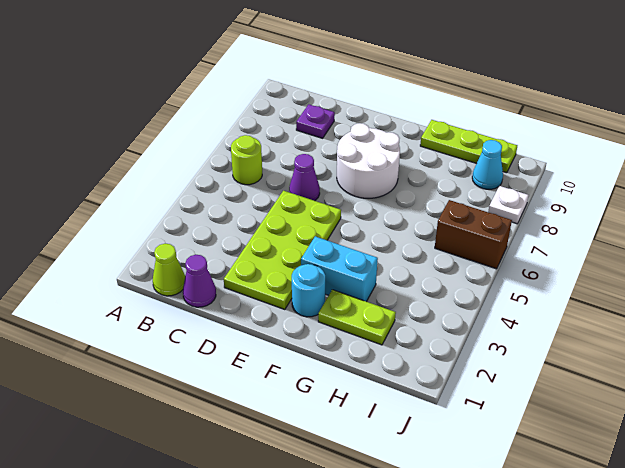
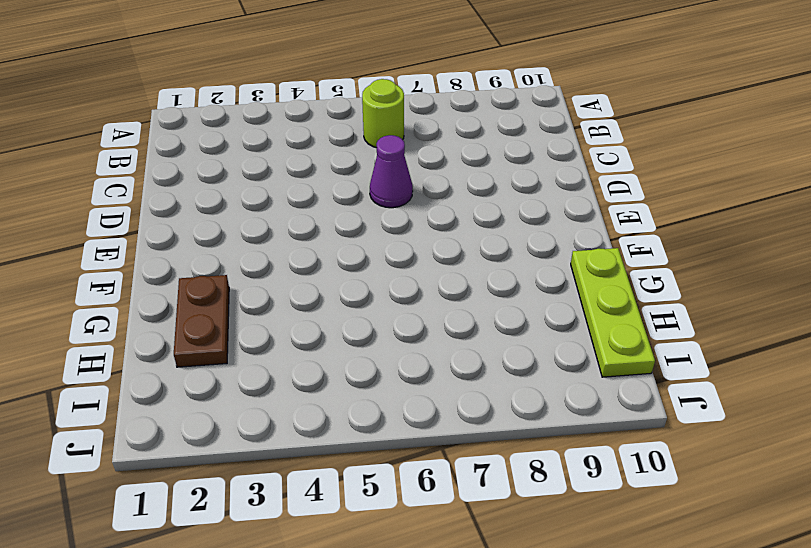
brown 1x2 plate [174,275,229,367] -> lime 1x2 plate [318,290,396,345]
none -> lime 1x1 cone [153,244,185,296]
none -> purple 1x1 cone [183,255,216,307]
none -> purple 1x1 plate [296,104,335,138]

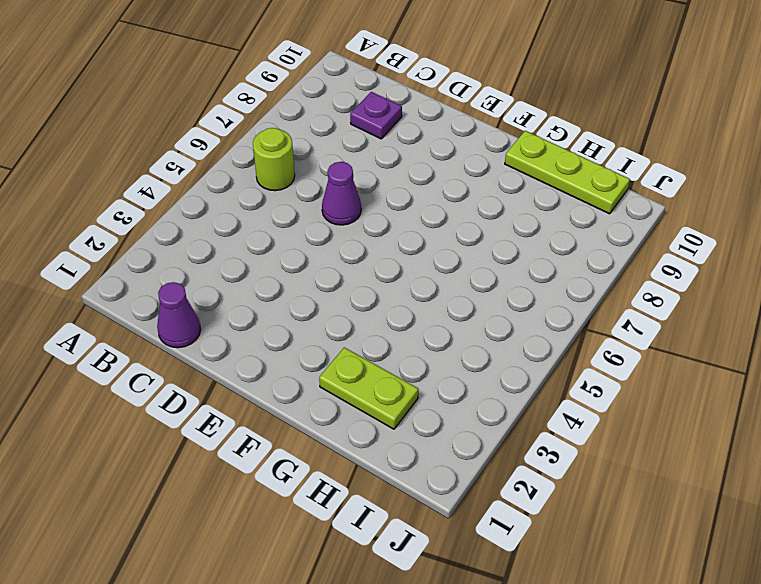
none -> lime 1x1 cone [153,244,185,296]
none -> lime 2x4 plate [224,191,341,310]
none -> white 2x2 round brick [337,123,400,198]

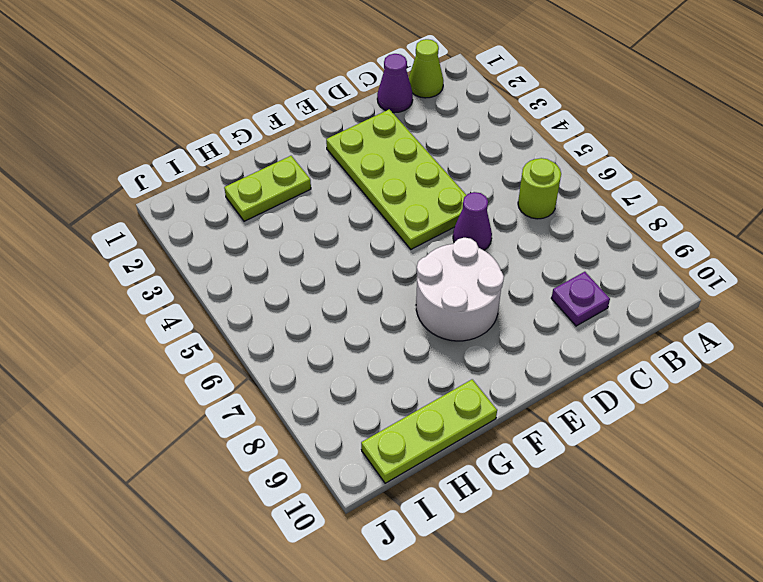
none -> cyan 1x1 round brick [292,264,325,317]
none -> cyan 1x2 brick [301,236,378,302]
none -> brown 1x2 brick [435,200,512,269]

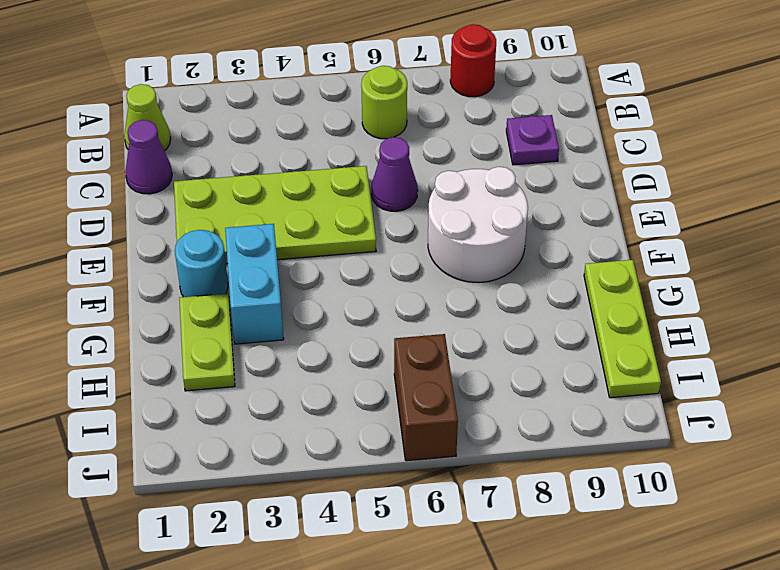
red 1x1 round brick [450,24,496,97] -> none
none -> cyan 1x1 cone [472,140,503,189]
none -> white 1x1 plate [488,186,529,224]

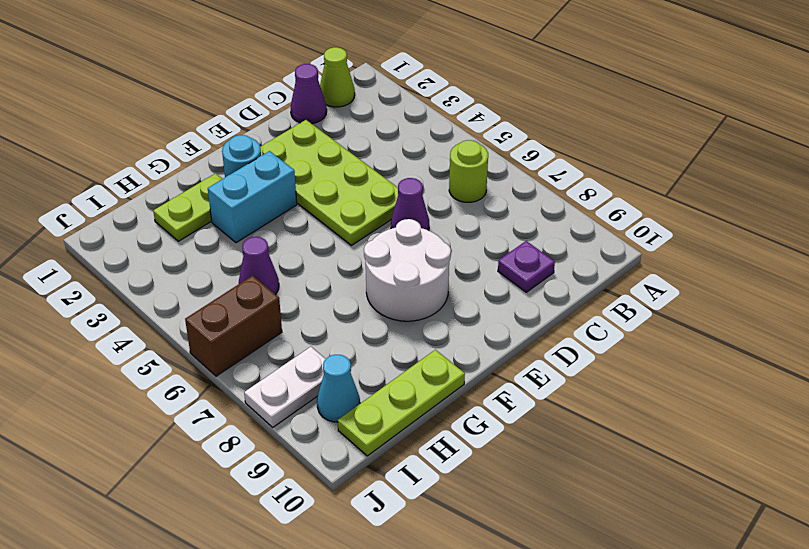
purple 1x1 cone [239,237,279,295] -> none
white 1x2 plate [244,347,325,427] -> white 1x1 plate [488,186,529,224]

